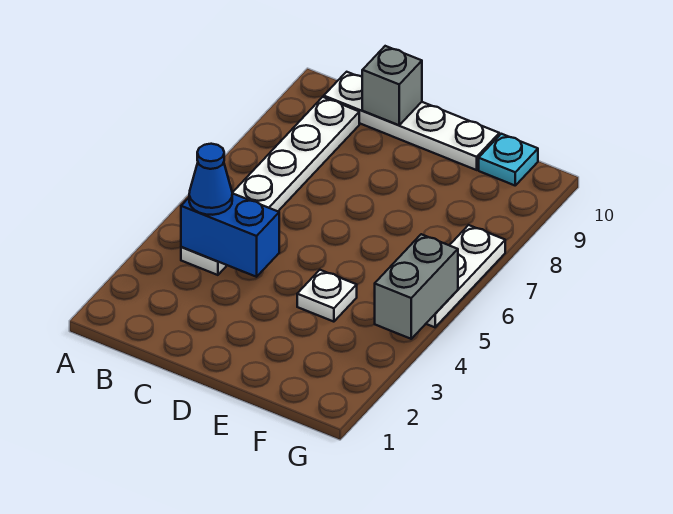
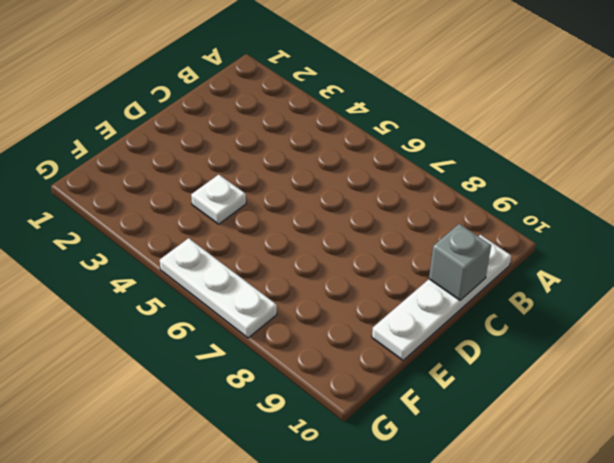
none -> white 1x6 plate [181,97,359,275]
none -> cyan 1x1 plate [479,134,538,185]

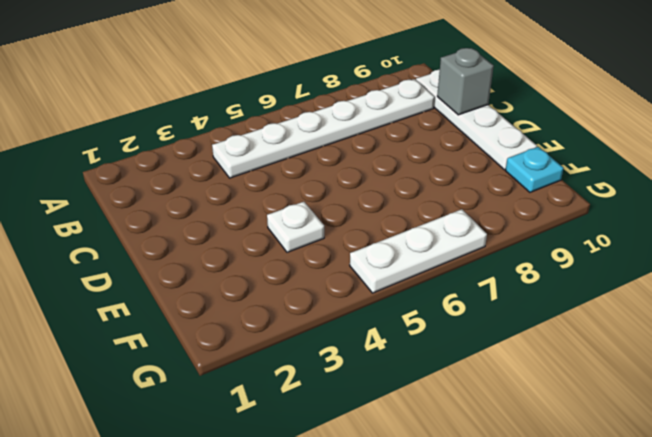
none -> blue 1x2 brick [181,193,279,277]
none -> grey 1x2 brick [375,234,458,339]

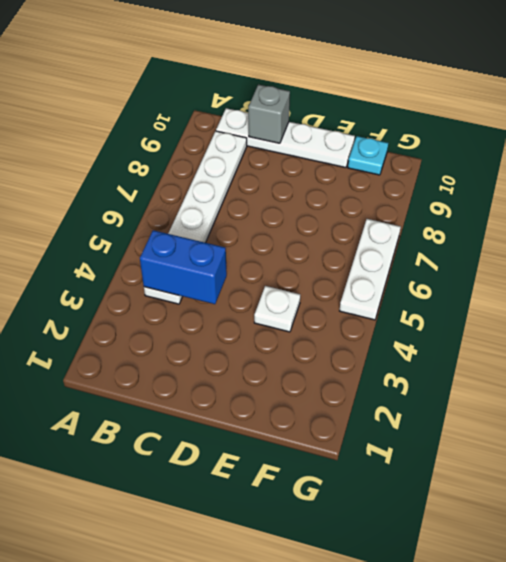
none -> grey 1x2 brick [375,234,458,339]
none -> blue 1x1 cone [189,144,232,215]

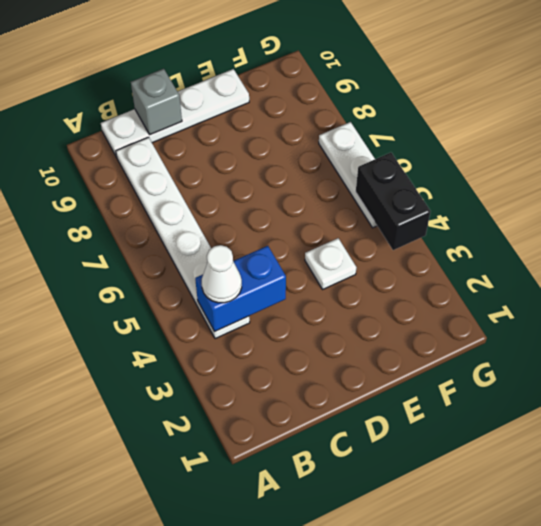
white 1x1 cone [202,245,242,303] -> blue 1x1 cone [189,144,232,215]
black 1x2 brick [356,153,431,250] -> grey 1x2 brick [375,234,458,339]
none -> cyan 1x1 plate [479,134,538,185]

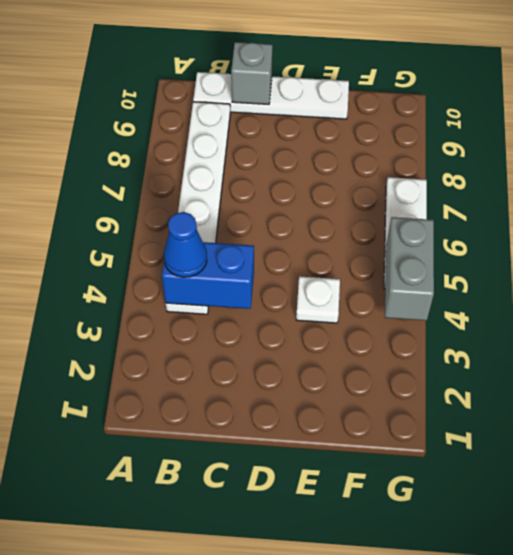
none -> cyan 1x1 plate [479,134,538,185]

